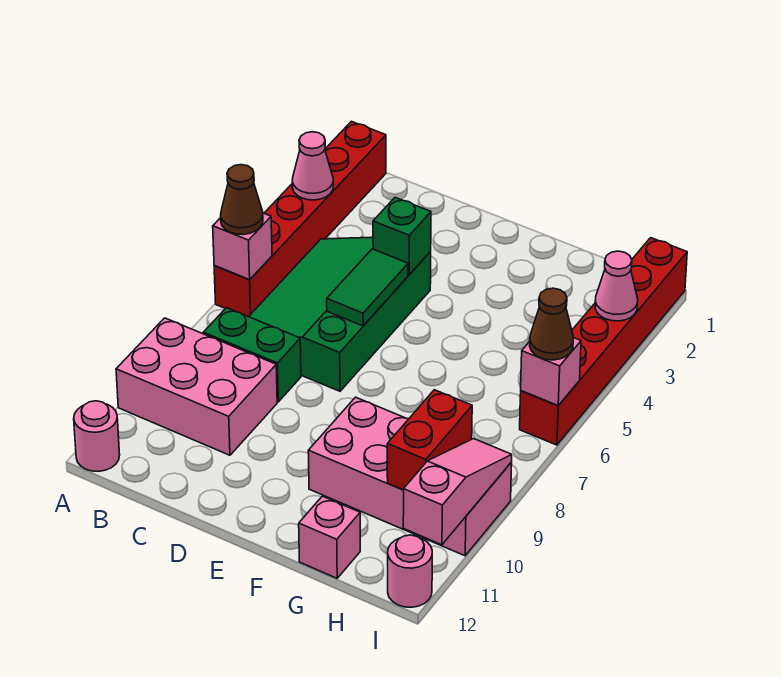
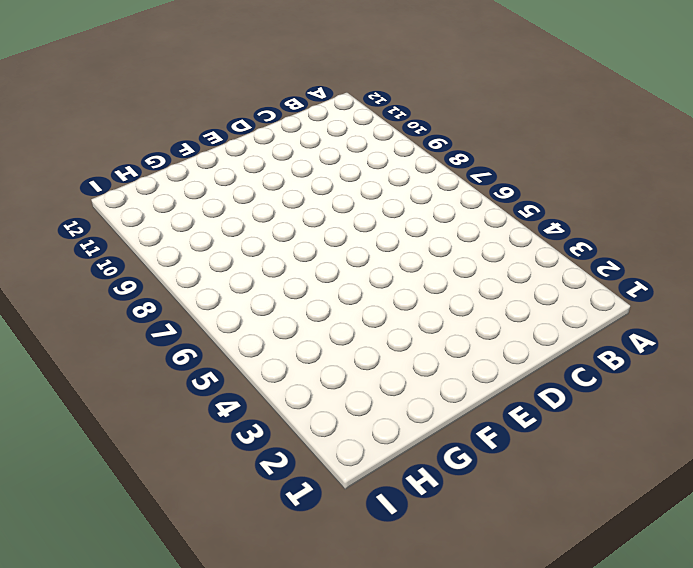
none -> red 1x6 brick [214,121,386,317]
none -> pink 2x3 brick [116,318,277,455]
none -> pink 1x1 round brick [74,401,120,471]

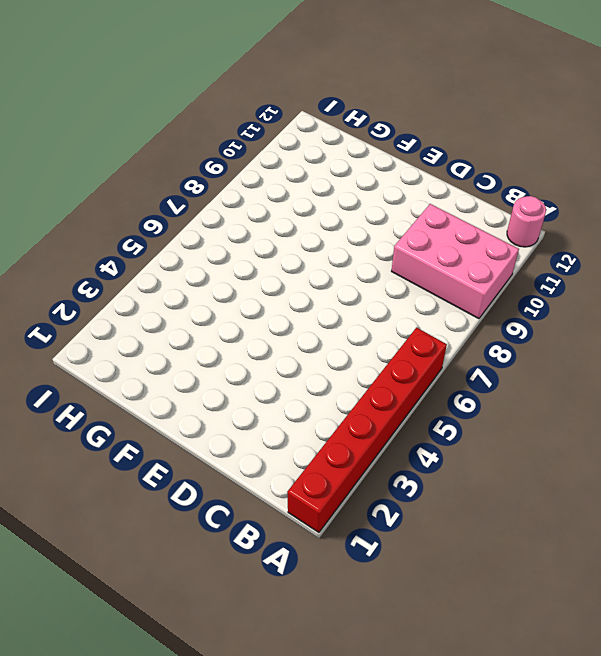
none -> green 3x4 slope [249,237,431,391]
none -> green 1x2 brick [203,308,301,402]
none -> pink 2x4 brick [308,397,512,556]

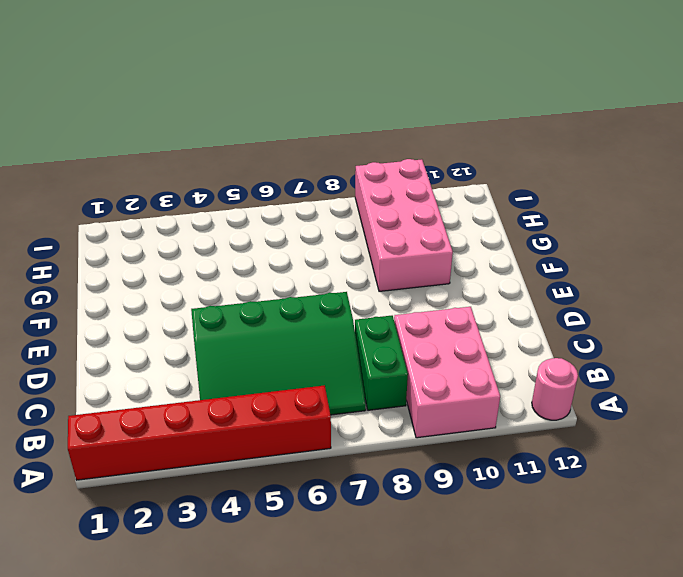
none -> pink 1x1 brick [299,496,360,578]
none -> red 1x6 brick [520,238,687,445]
none -> pink 1x1 round brick [388,535,432,607]

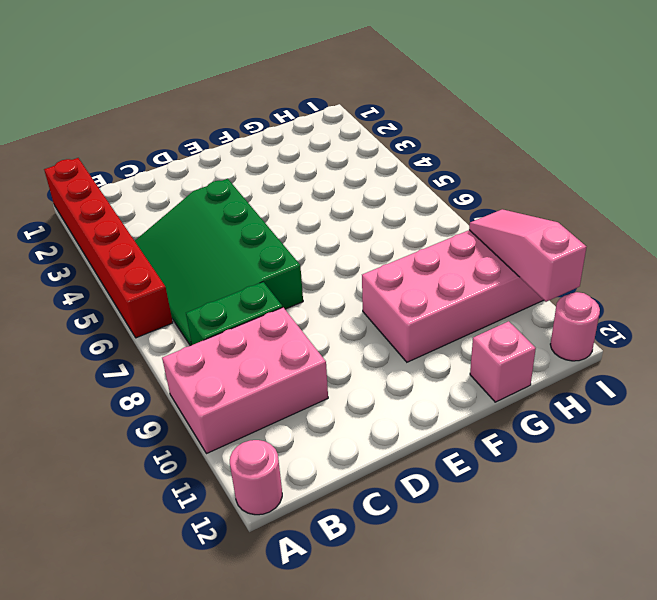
none -> red 1x6 brick [520,238,687,445]
none -> pink 1x1 cone [292,132,334,200]
none -> pink 1x1 brick [213,213,272,280]

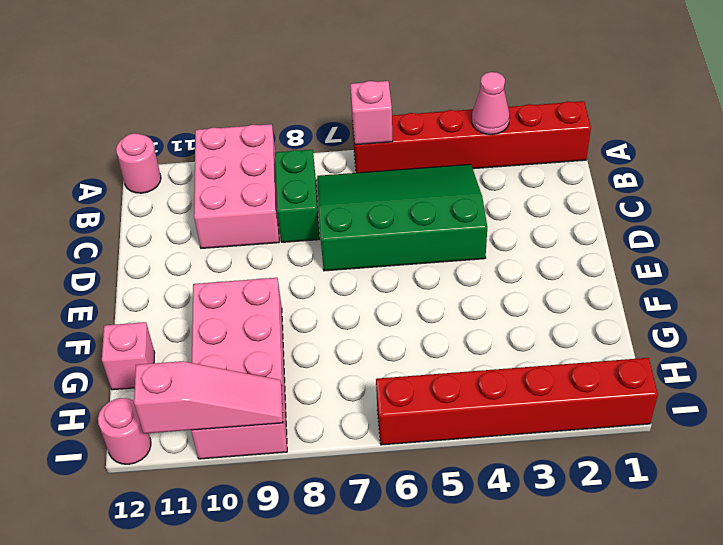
none -> green 1x1 brick [373,198,431,275]
none -> green 1x2 tile [327,249,408,326]
none -> red 1x2 brick [387,390,472,490]

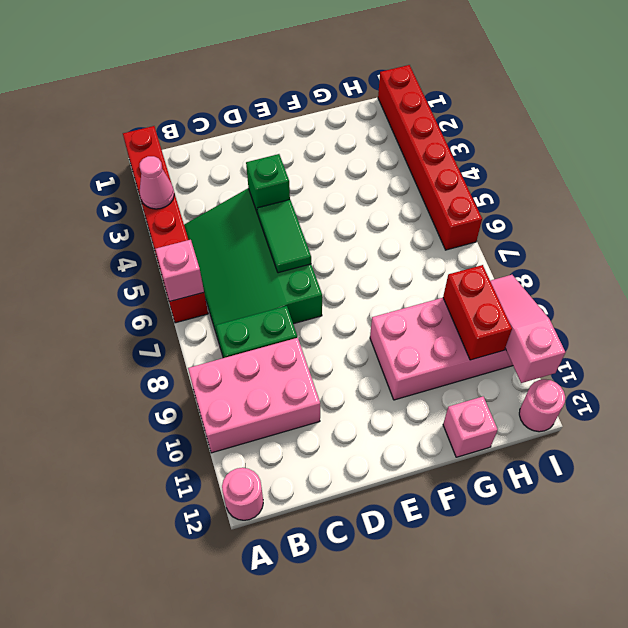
none -> pink 1x1 cone [595,251,638,321]
none -> pink 1x1 brick [521,338,581,406]
none -> brown 1x1 cone [221,165,263,235]

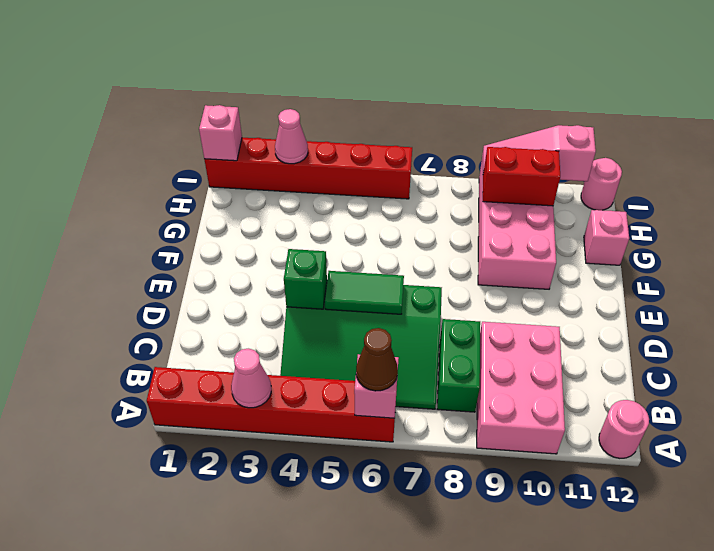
pink 1x1 brick [199,105,242,161] -> pink 1x1 brick moved to [521,338,581,406]
none -> brown 1x1 cone [530,288,573,360]

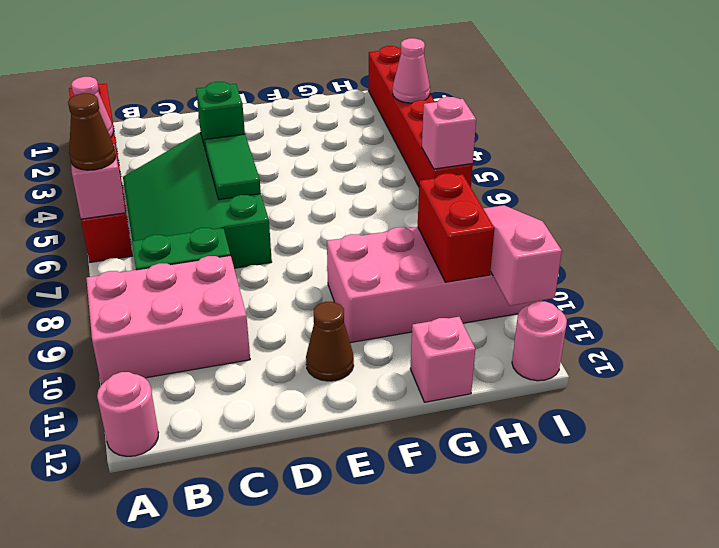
brown 1x1 cone [306,302,354,381] -> brown 1x1 cone moved to [530,288,573,360]

